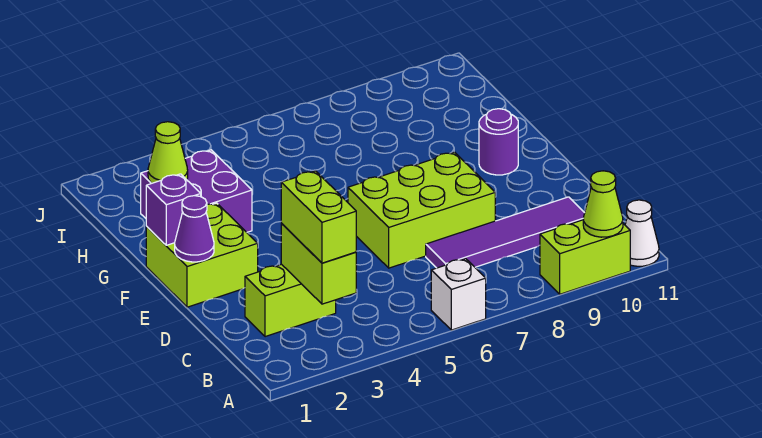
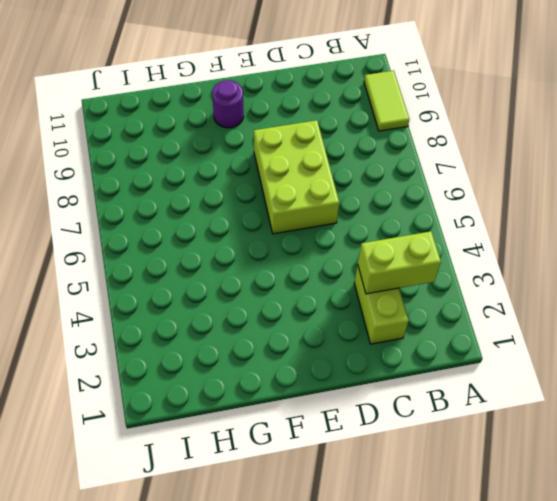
lime 1x2 tile [364,71,409,131] -> lime 1x2 brick [540,220,630,294]
none -> white 1x1 brick [431,259,486,330]
none -> white 1x1 cone [625,200,659,266]
none -> purple 1x4 tile [426,197,585,268]

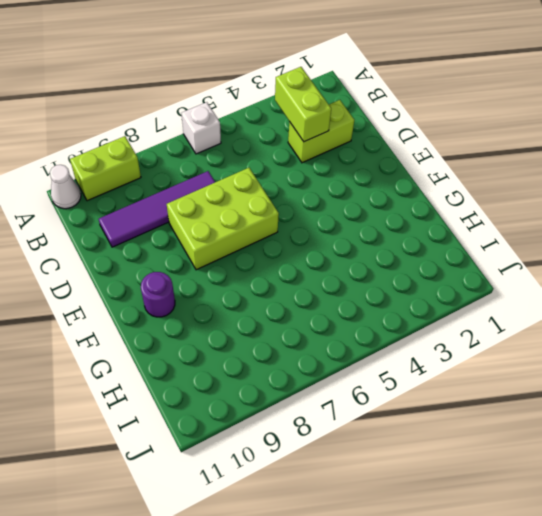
none -> lime 2x2 brick [146,203,258,307]
none -> purple 2x2 brick [141,150,252,232]
none -> lime 1x1 cone [583,171,623,237]

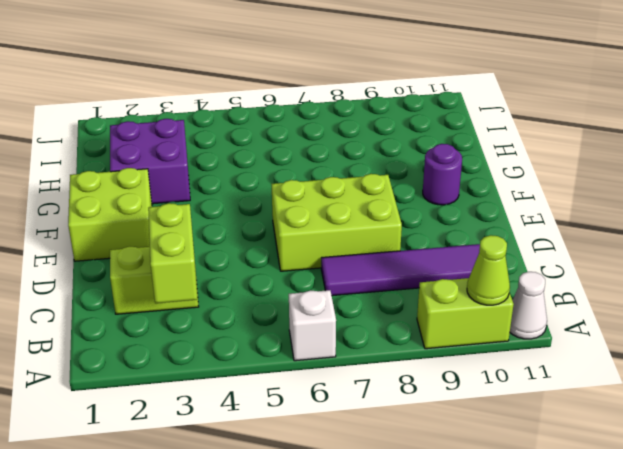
none -> purple 1x1 cone [175,196,214,262]
none -> purple 1x1 brick [146,174,201,245]
none -> lime 1x1 cone [148,122,188,183]

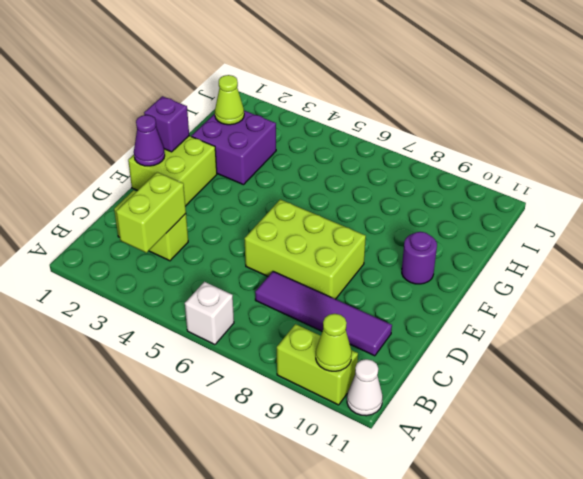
none -> lime 1x2 brick [281,171,356,263]

